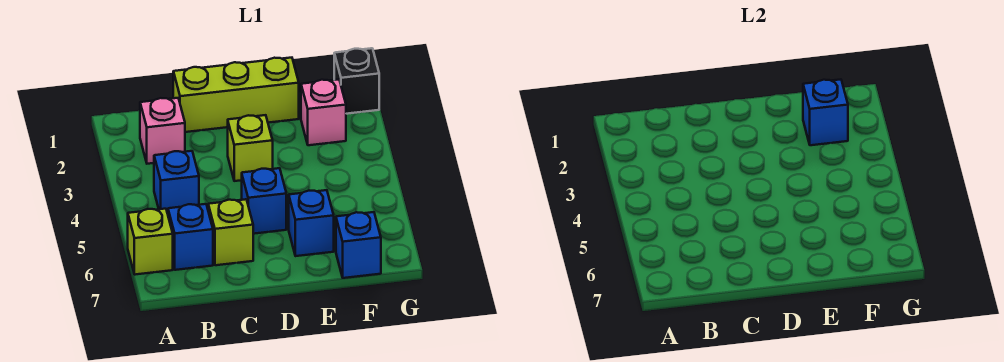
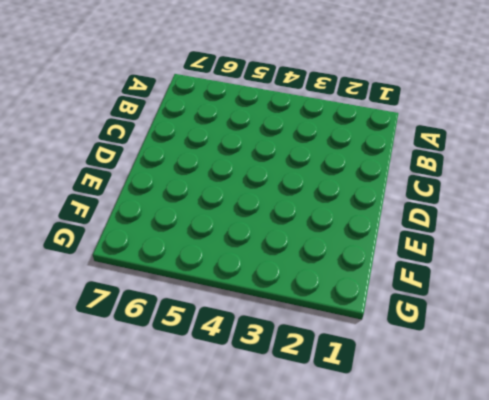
none -> lime 1x1 brick [128,209,173,275]
none -> pink 1x1 brick [140,98,185,164]
none -> blue 1x1 brick [154,151,199,214]

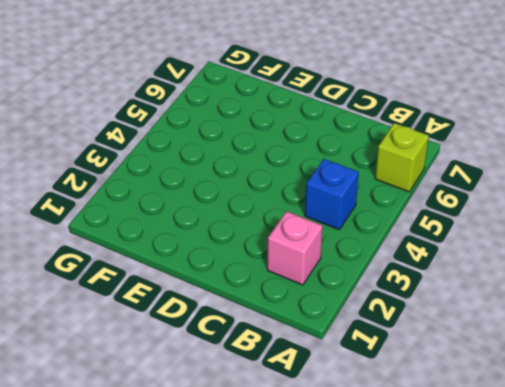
none -> blue 1x1 brick [168,204,213,270]
none -> lime 1x3 brick [173,58,299,132]
none -> lime 1x1 brick [208,199,253,265]

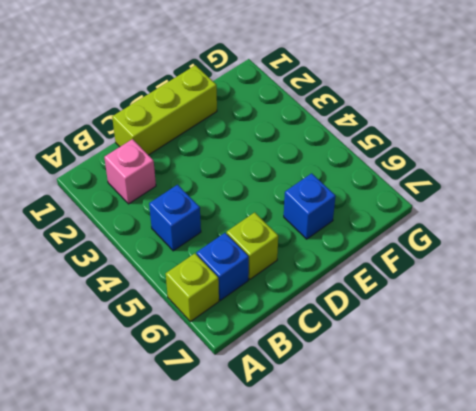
none -> lime 1x1 brick [228,115,273,181]
none -> blue 1x1 brick [242,168,286,234]
none -> pink 1x1 brick [301,79,346,145]

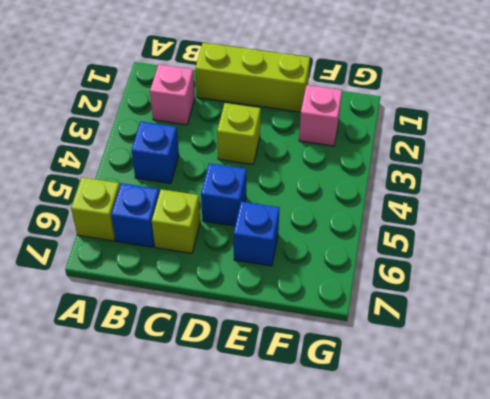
none -> blue 1x1 brick [336,212,381,278]
none -> black 1x1 brick [334,48,379,114]
none -> blue 1x1 brick [803,79,848,145]

